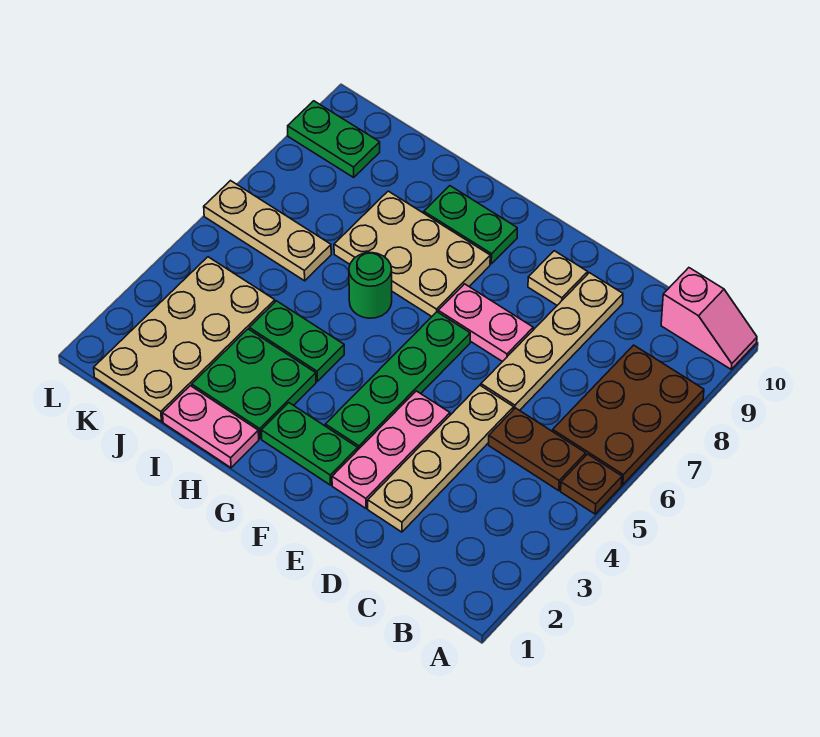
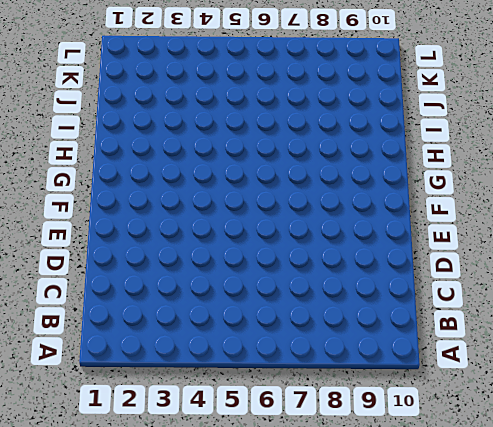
none -> brown 1x1 plate [561,454,622,514]
none -> brown 2x3 plate [553,345,704,485]
none -> pink 1x2 slope [661,268,757,369]

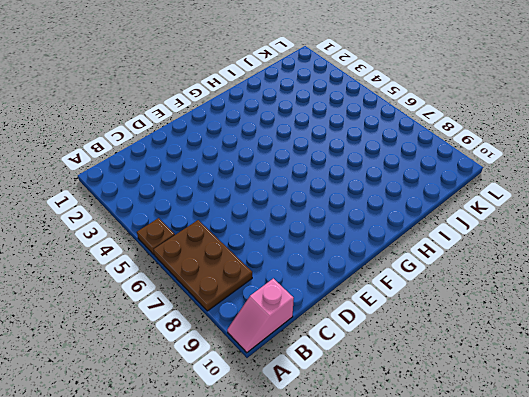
none -> brown 1x2 plate [489,408,586,491]
none -> tan 1x4 plate [368,385,514,532]
none -> tan 1x4 plate [481,273,623,410]

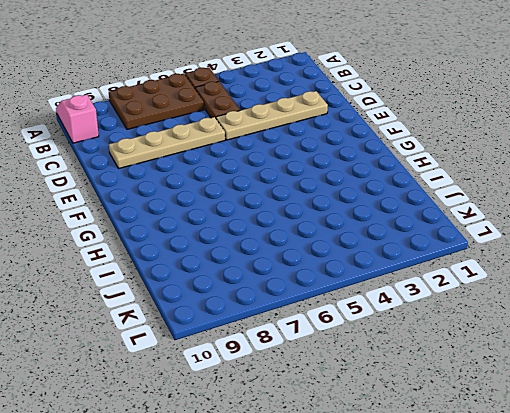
none -> pink 1x3 plate [332,391,450,508]
none -> pink 1x2 plate [438,284,533,362]
none -> tan 1x1 plate [528,251,588,305]

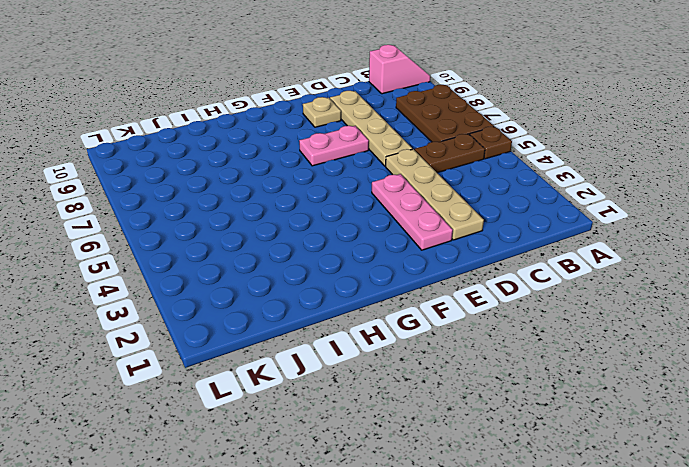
none -> green 1x2 plate [261,403,358,485]
none -> green 1x4 plate [325,312,470,449]
none -> tan 2x3 plate [334,191,490,316]

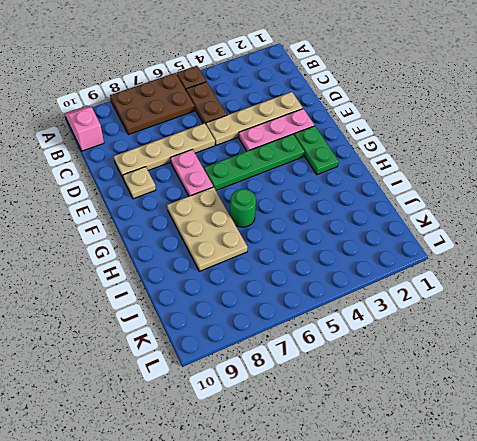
none -> green 1x2 plate [424,186,517,264]
none -> pink 1x2 plate [163,386,259,468]
none -> green 2x2 plate [192,329,316,439]

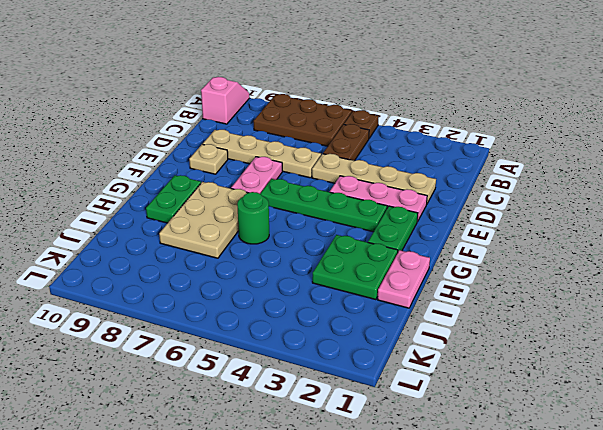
none -> green 1x2 plate [249,301,344,381]
none -> tan 2x4 plate [94,257,275,422]
none -> tan 1x3 plate [204,181,331,281]

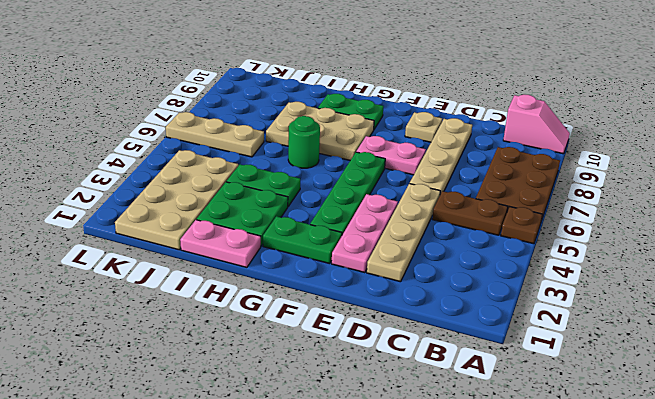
none -> green 1x2 plate [288,101,380,177]

